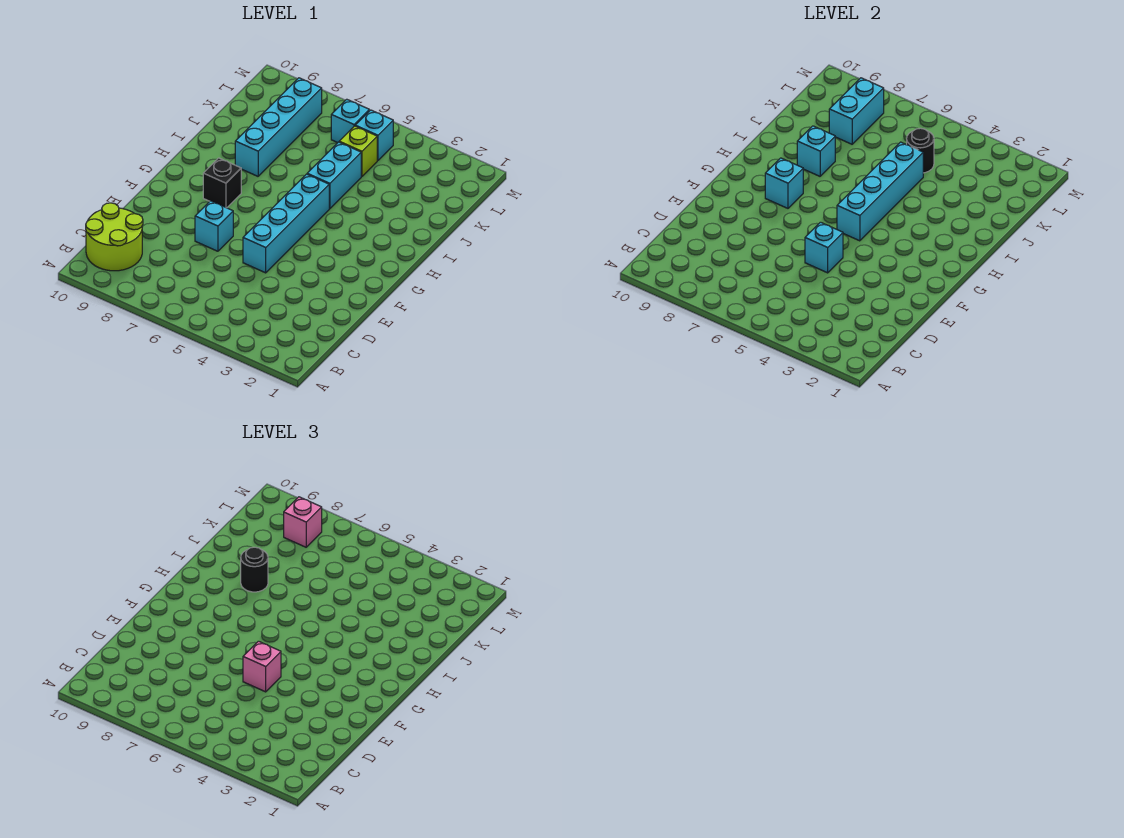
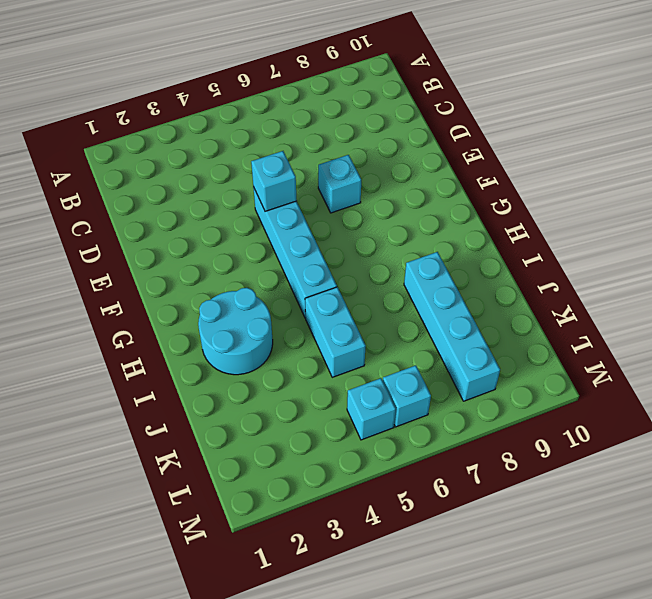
cyan 2x2 round brick [198,288,273,375] -> none
none -> lime 2x2 round brick [86,203,143,271]
none -> black 1x1 brick [203,158,241,208]
none -> lime 1x1 brick [339,126,377,177]

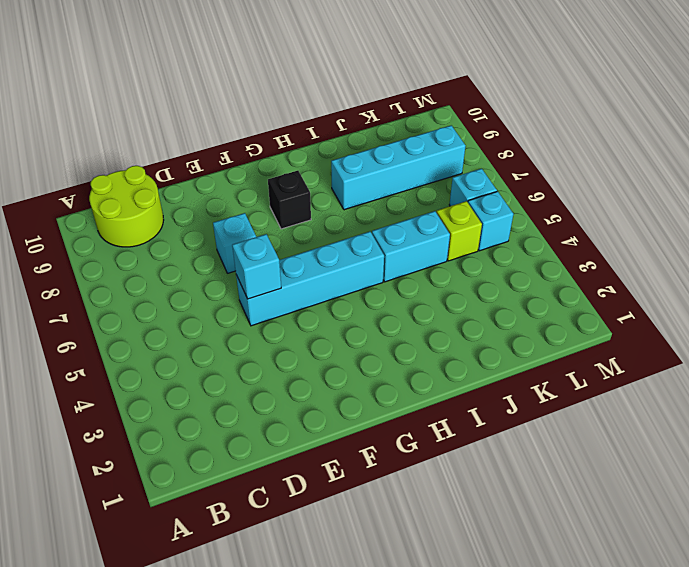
none -> cyan 1x4 brick [837,142,923,241]
none -> cyan 1x1 brick [765,158,803,208]
none -> cyan 1x1 brick [797,126,835,176]

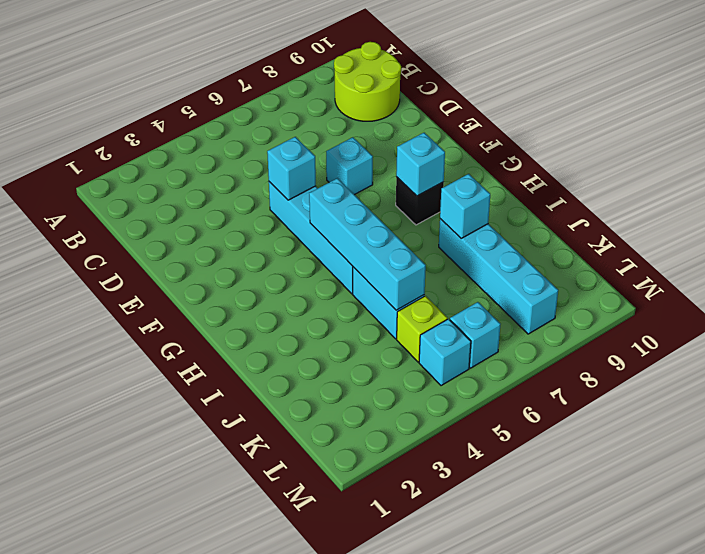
none -> black 1x1 round brick [907,128,934,173]
none -> cyan 1x2 brick [829,78,884,144]
none -> pink 1x1 brick [243,641,281,692]

